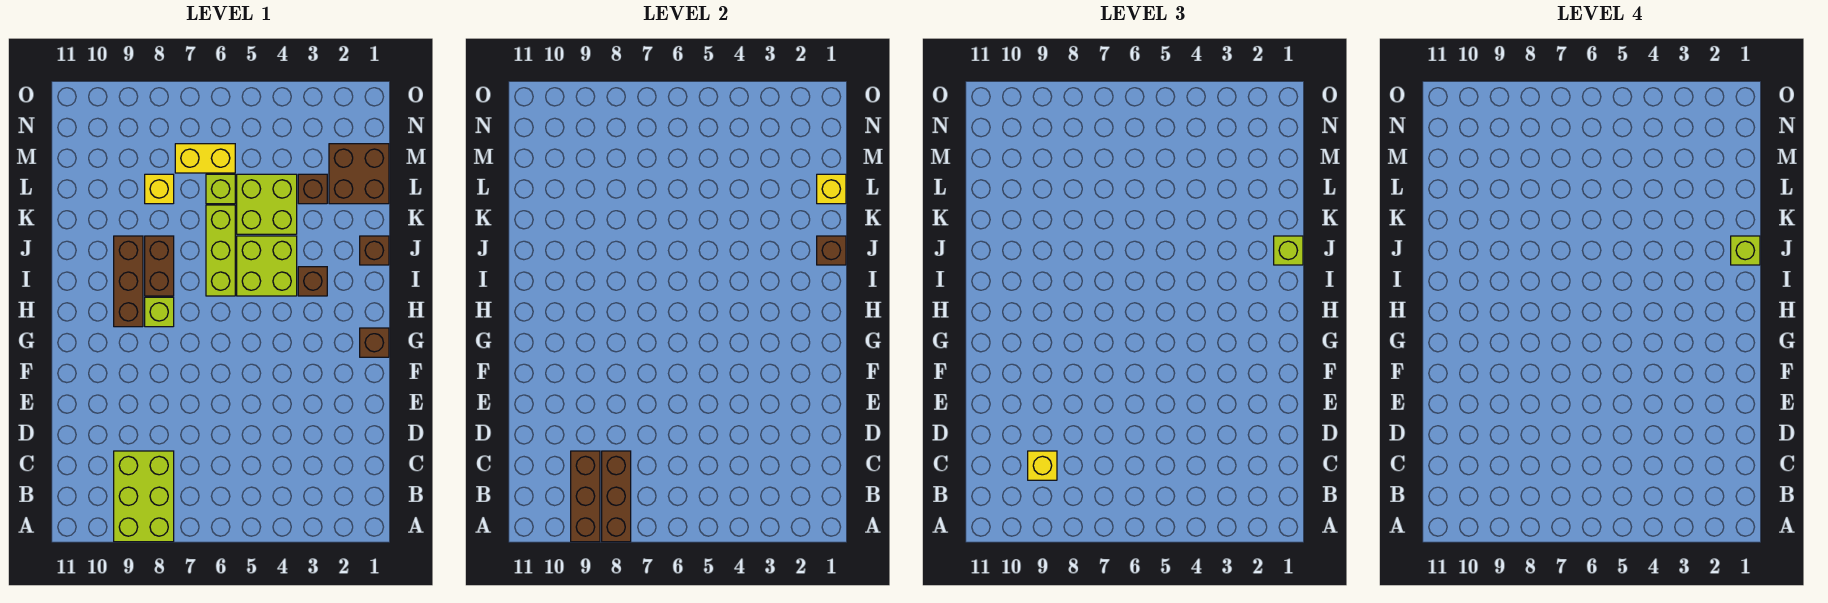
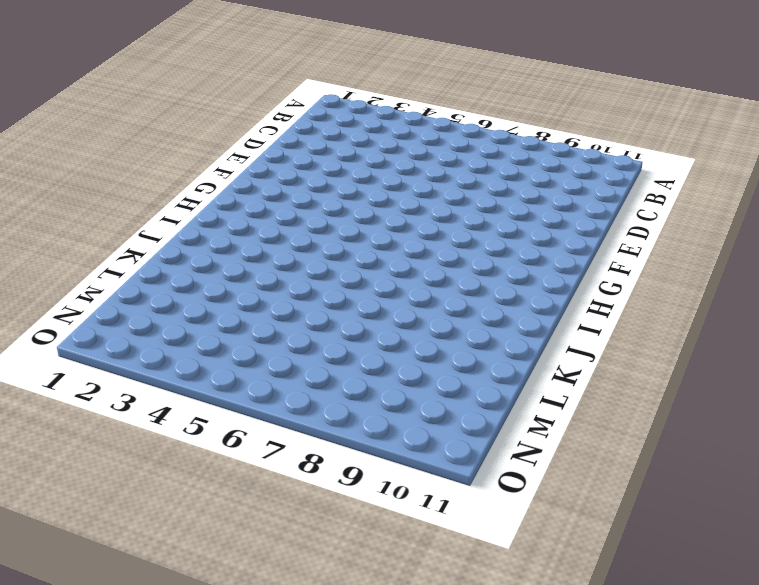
none -> lime 2x3 brick [114,451,174,542]
none -> brown 1x1 brick [360,328,389,357]
none -> lime 1x1 brick [145,297,174,327]

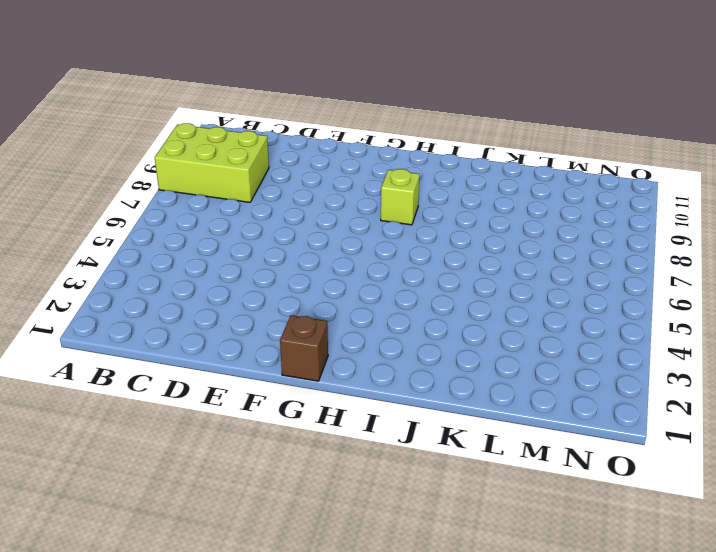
none -> brown 1x3 brick [114,236,143,327]
none -> brown 1x1 brick [298,267,327,296]
none -> lime 2x2 brick [237,236,297,296]

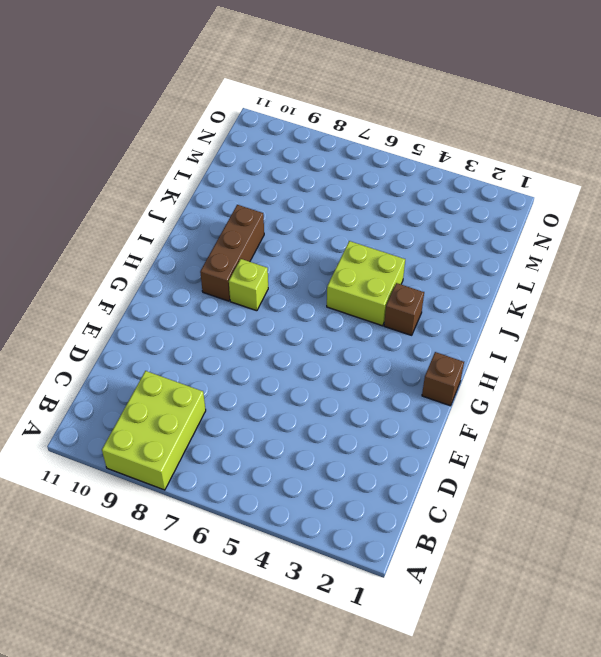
none -> lime 1x3 brick [206,205,235,296]
none -> brown 1x2 brick [145,236,174,296]
none -> brown 1x1 brick [360,236,389,265]

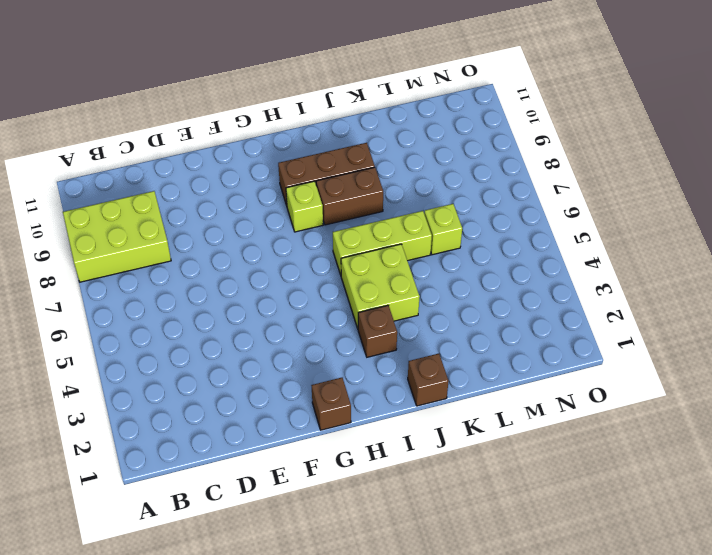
none -> lime 2x2 brick [237,174,297,234]
none -> brown 2x2 brick [329,144,389,204]
none -> brown 1x1 brick [298,174,327,204]

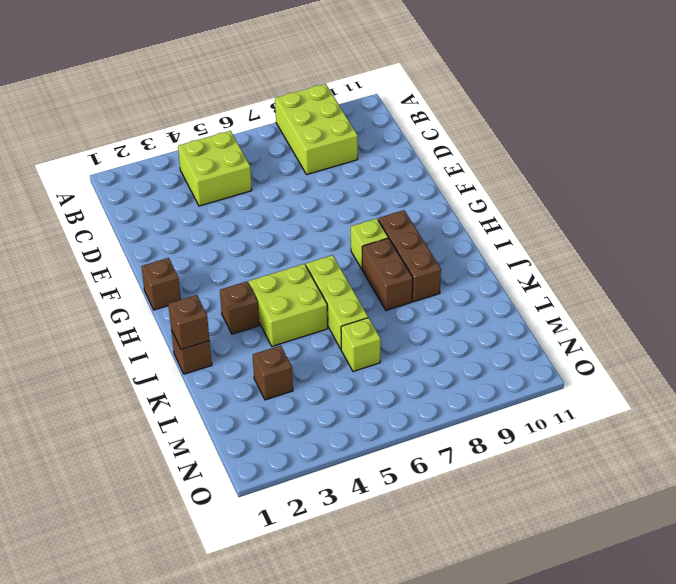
lime 2x2 brick [178,131,252,206] -> lime 2x2 brick moved to [237,174,297,234]
none -> brown 2x2 brick [329,144,389,204]
none -> yellow 1x1 brick [145,174,174,204]
none -> yellow 1x2 brick [175,144,235,173]

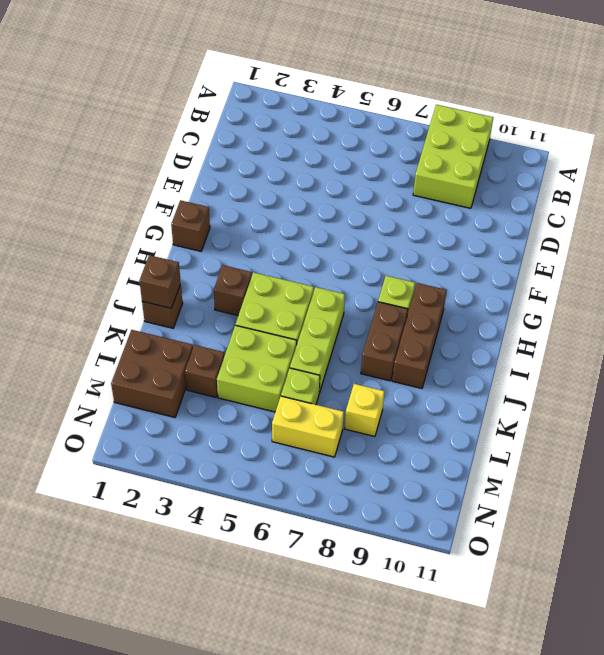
none -> brown 1x3 brick [602,451,631,542]
none -> brown 1x3 brick [571,451,600,542]
none -> yellow 1x1 brick [817,174,846,204]

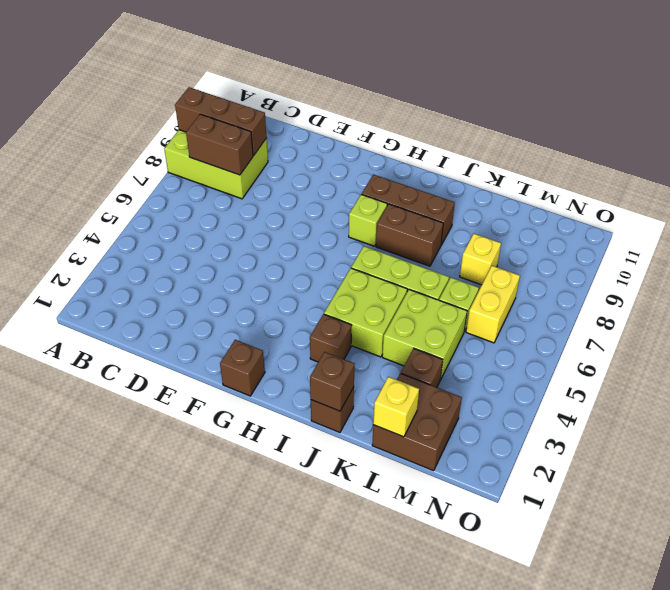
brown 1x2 brick [186,114,253,175] -> brown 1x3 brick [602,451,631,542]
none -> yellow 1x1 brick [1028,451,1057,480]
none -> lime 1x1 brick [1274,236,1303,265]
none -> lime 1x1 brick [1731,236,1760,265]

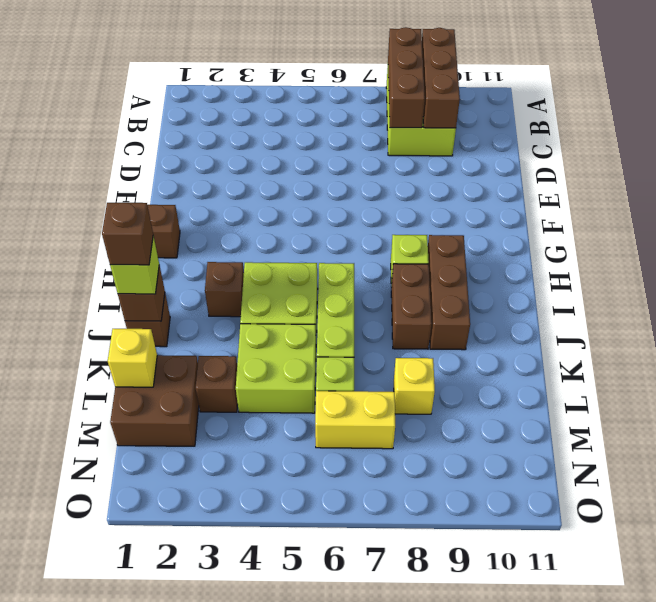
brown 1x1 brick [102,203,153,265] -> lime 1x1 brick [1731,236,1760,265]
none -> yellow 1x1 brick [1028,451,1057,480]

